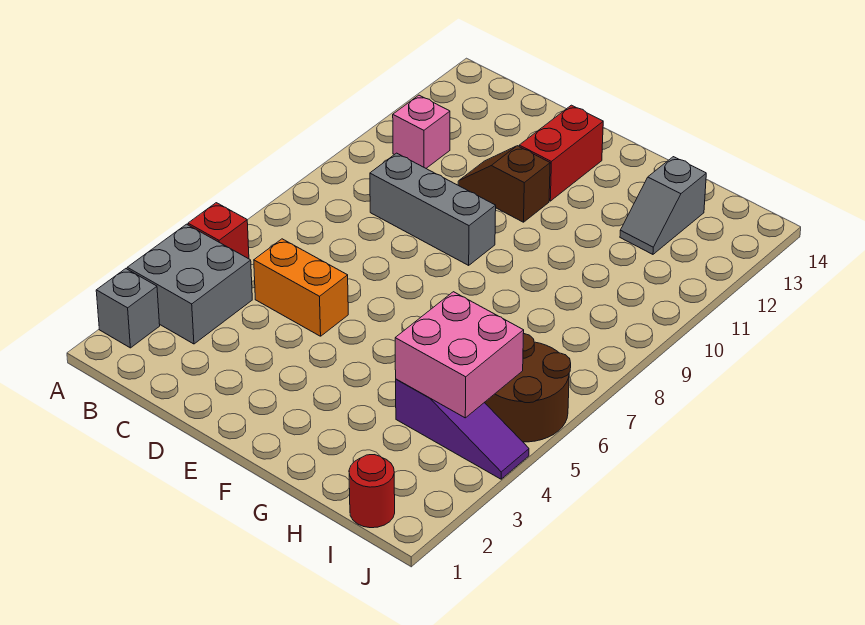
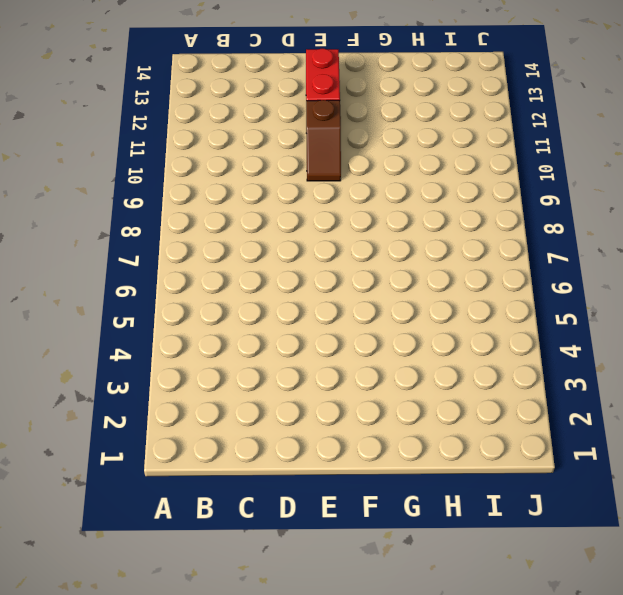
brown 1x2 slope [306,100,341,181] -> brown 1x2 slope turned to [458,146,550,222]
none -> grey 1x1 brick [96,269,160,348]
none -> grey 2x2 brick [127,224,252,344]
none -> red 1x1 brick [188,203,249,259]

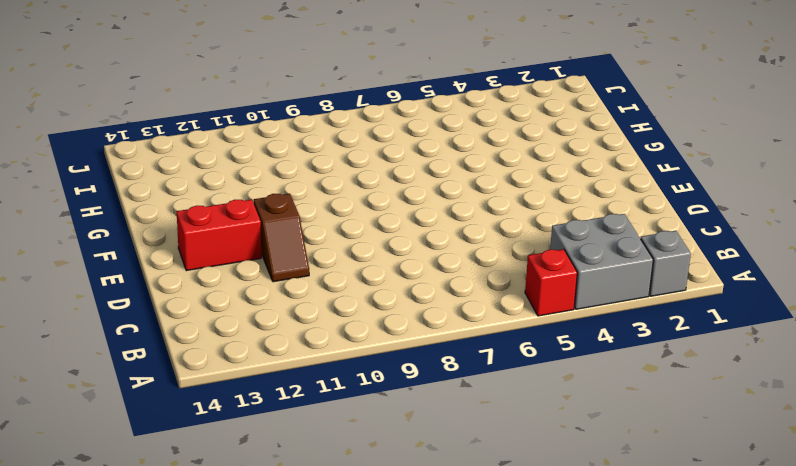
none -> pink 1x1 brick [393,95,450,168]
none -> orange 1x2 brick [254,239,348,336]
none -> grey 1x3 brick [370,153,496,265]

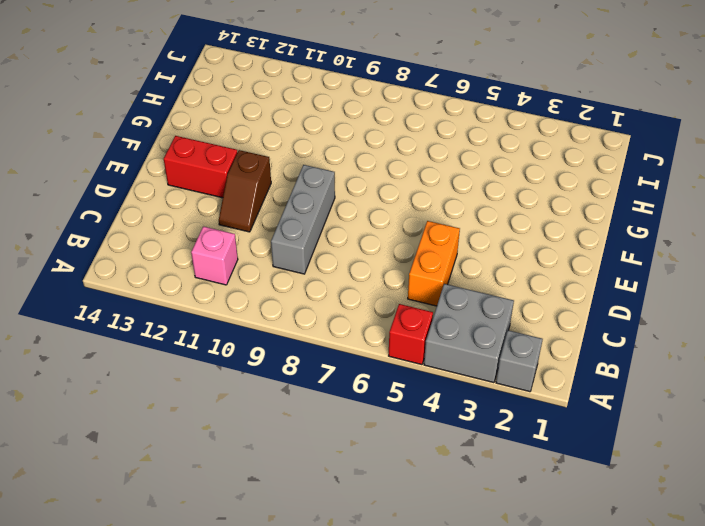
none -> purple 1x3 slope [396,379,529,479]
none -> grey 1x2 slope [620,157,706,254]
none -> red 1x1 round brick [349,455,395,528]

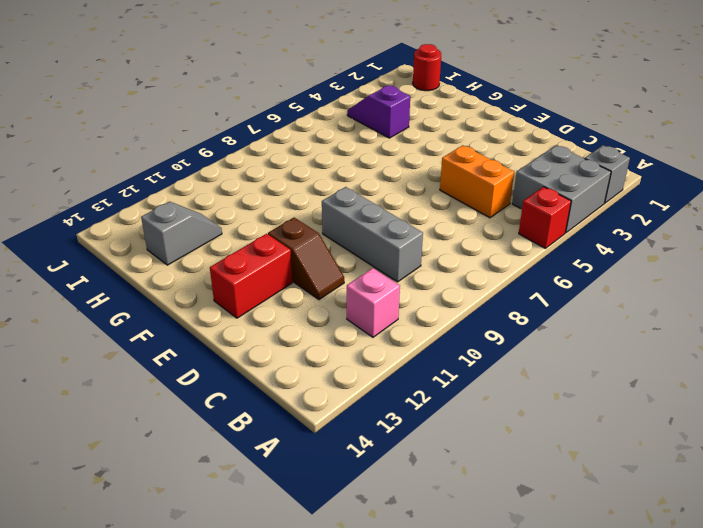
purple 1x2 slope [347,85,410,138] -> purple 1x3 slope [396,379,529,479]
none -> brown 2x2 round brick [484,333,571,442]
none -> pink 2x2 brick [395,292,524,418]

